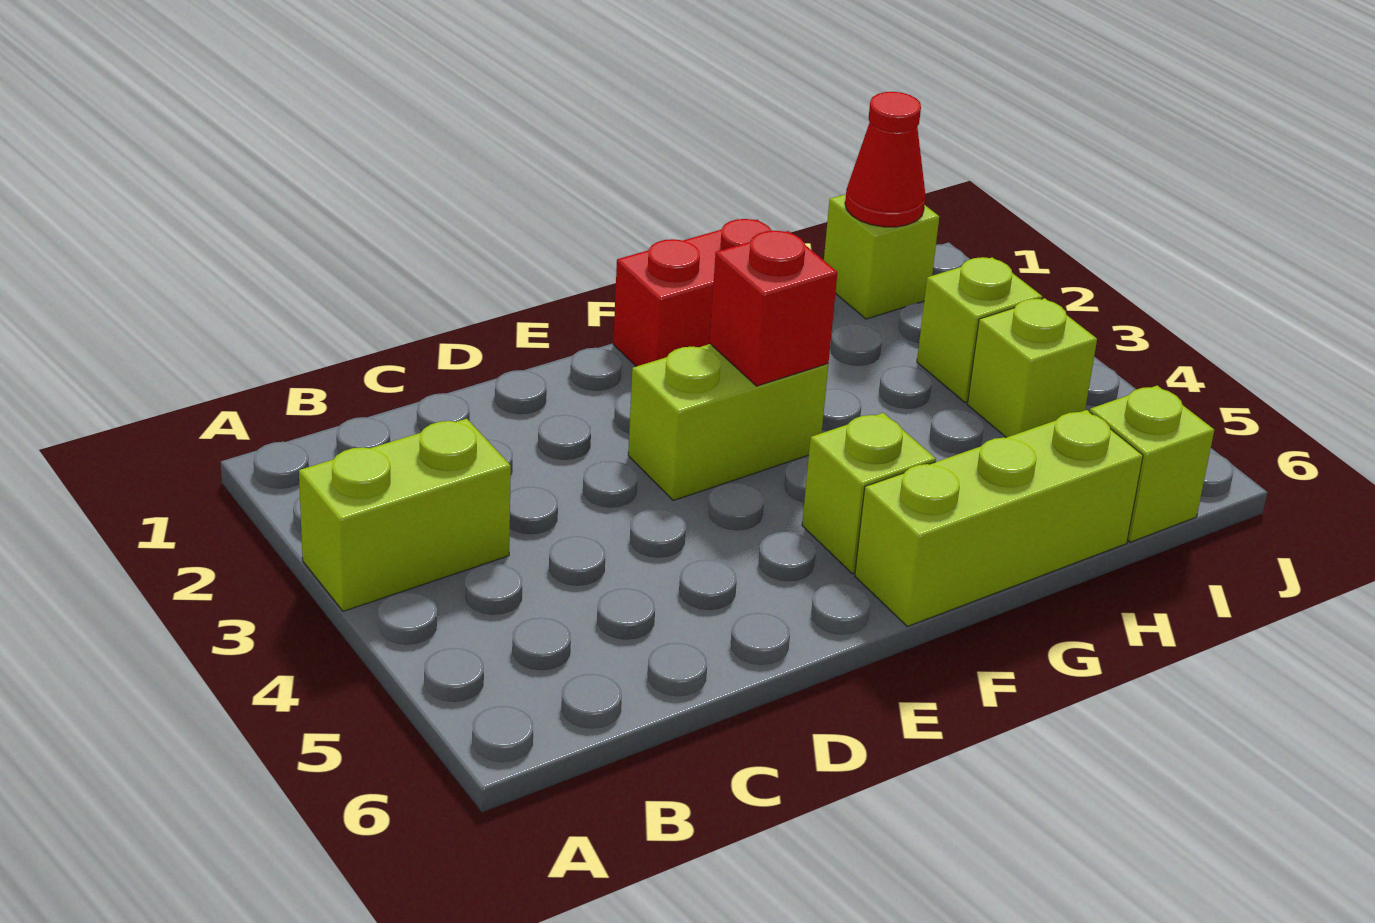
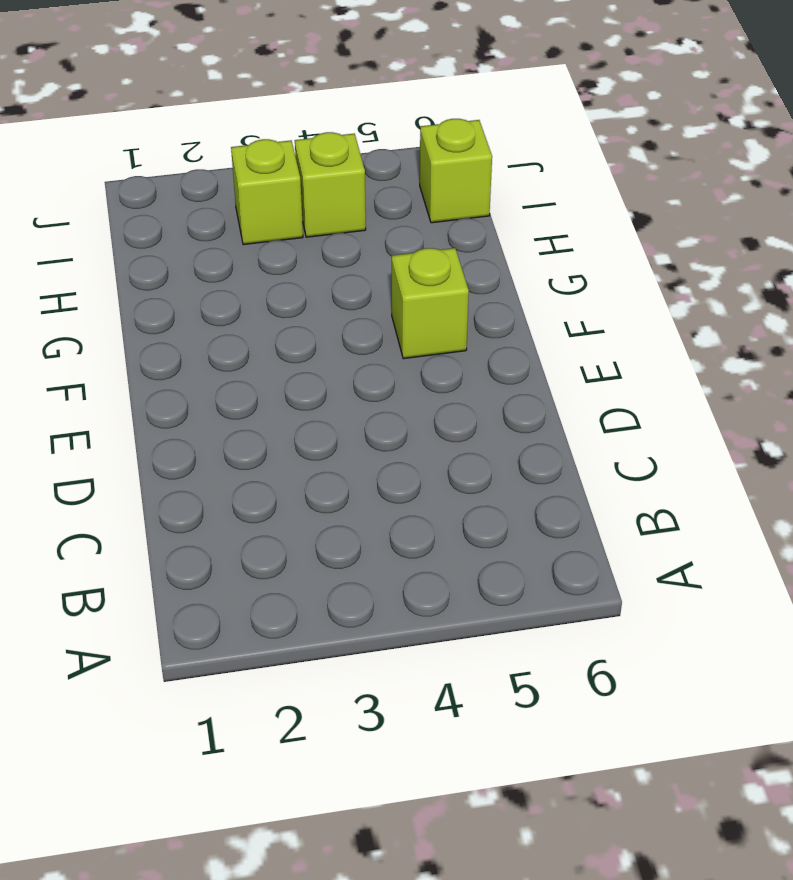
none -> lime 1x2 brick [299,419,511,611]
none -> lime 1x2 brick [628,344,828,501]

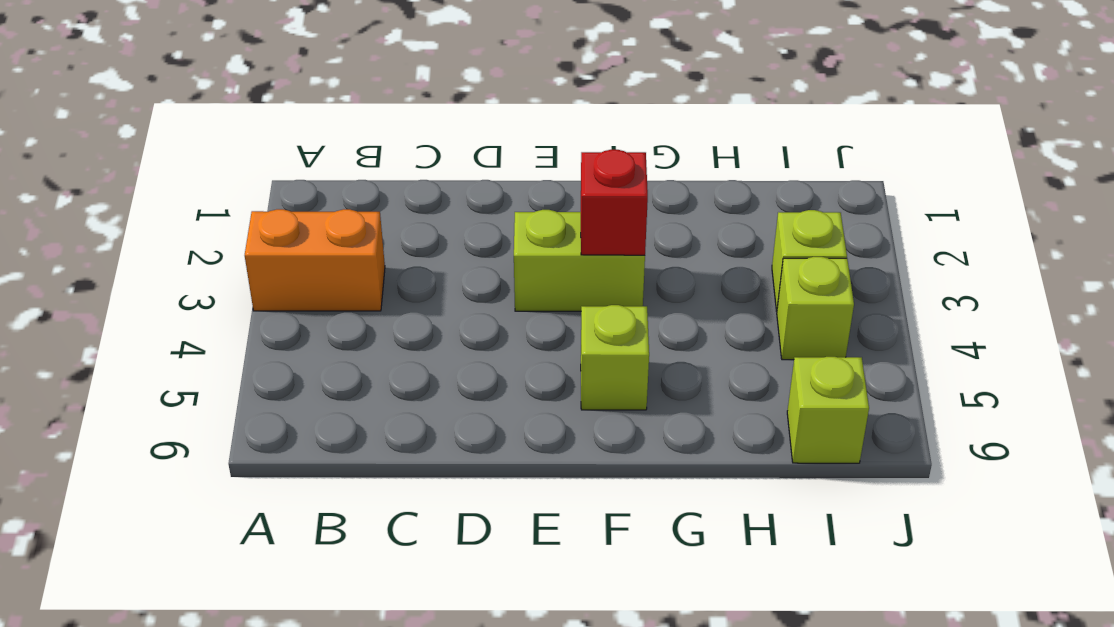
orange 1x2 brick [245,209,385,311] -> lime 1x2 brick [299,419,511,611]
none -> red 1x2 brick [613,219,772,366]
none -> lime 1x3 brick [855,410,1143,626]

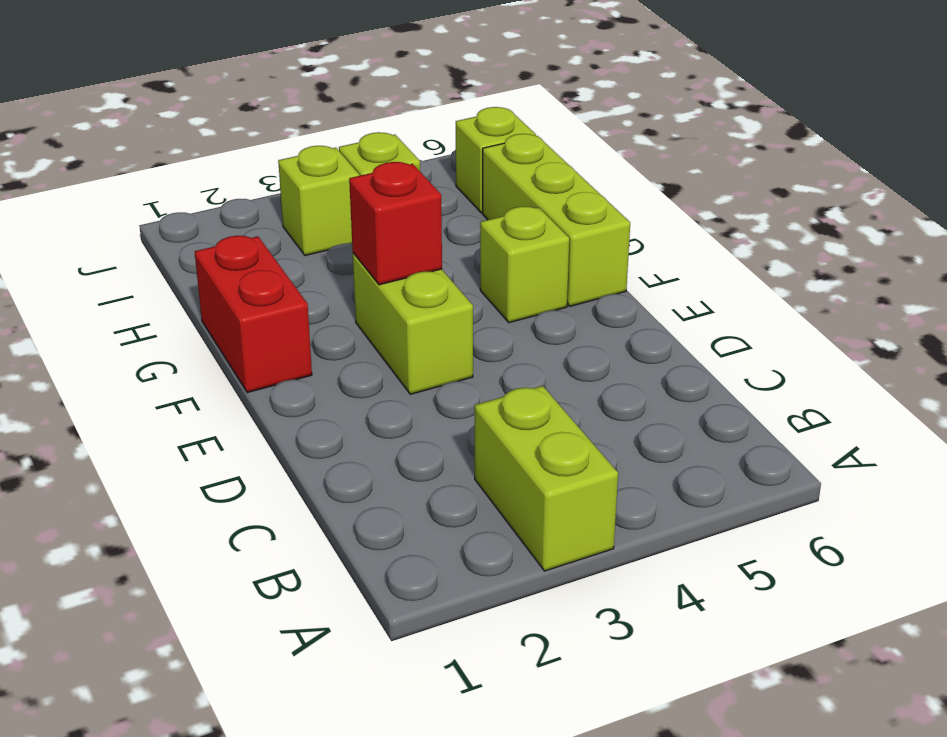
none -> lime 1x1 brick [824,194,939,319]
none -> red 1x1 cone [845,92,926,227]

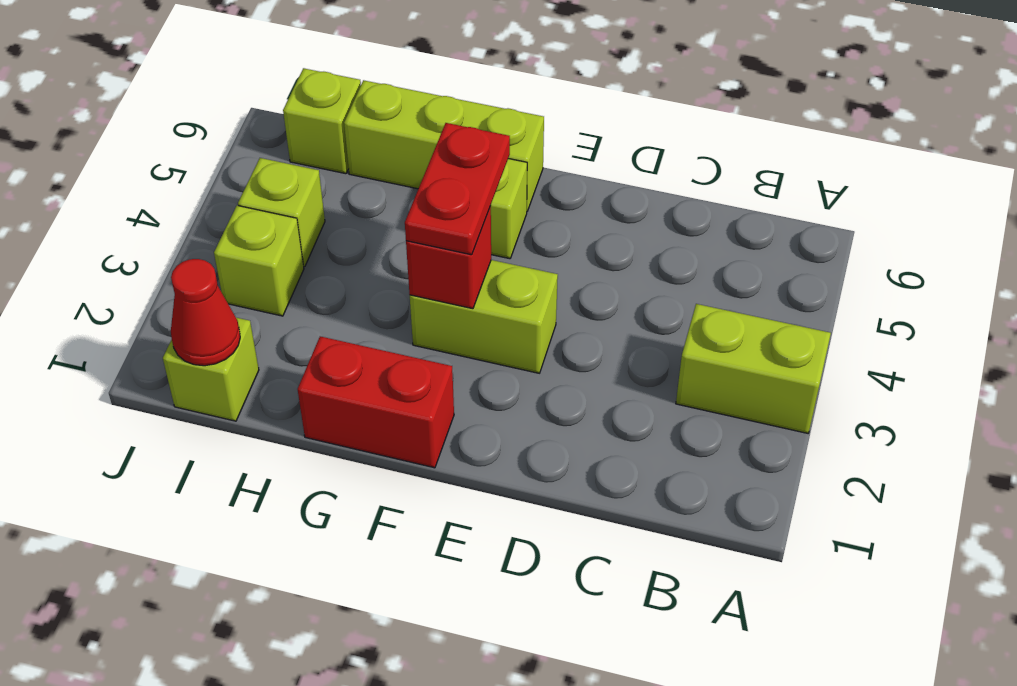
red 1x2 plate [405,123,510,255] -> none

